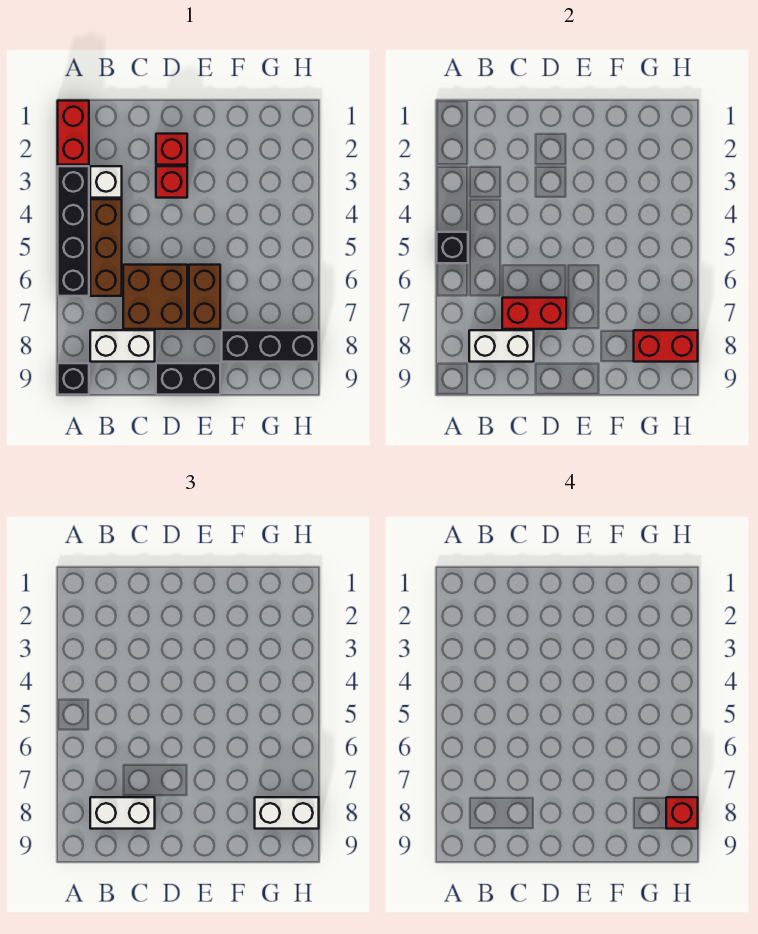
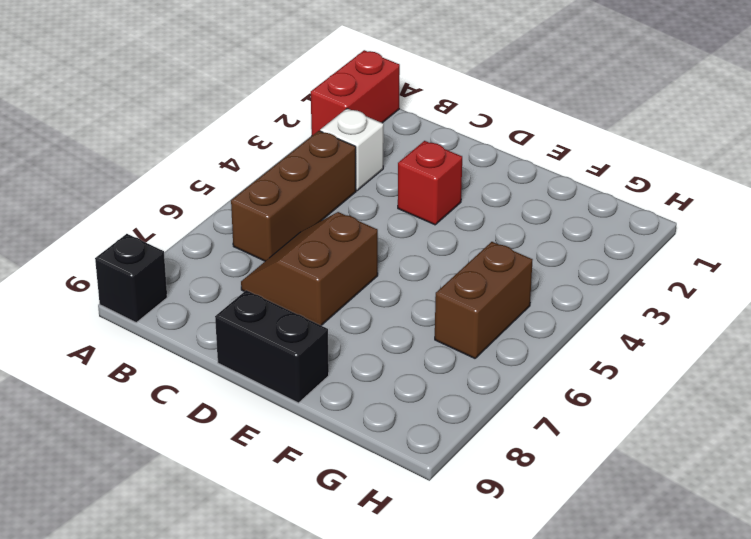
brown 2x2 slope [241,212,378,325] -> brown 2x2 brick [123,265,187,329]
brown 1x2 brick [435,242,532,358] -> brown 1x2 brick moved to [189,265,220,329]
none -> black 1x4 brick [58,166,89,296]
none -> white 1x2 brick [90,330,155,362]
none -> red 1x1 brick [156,134,187,165]

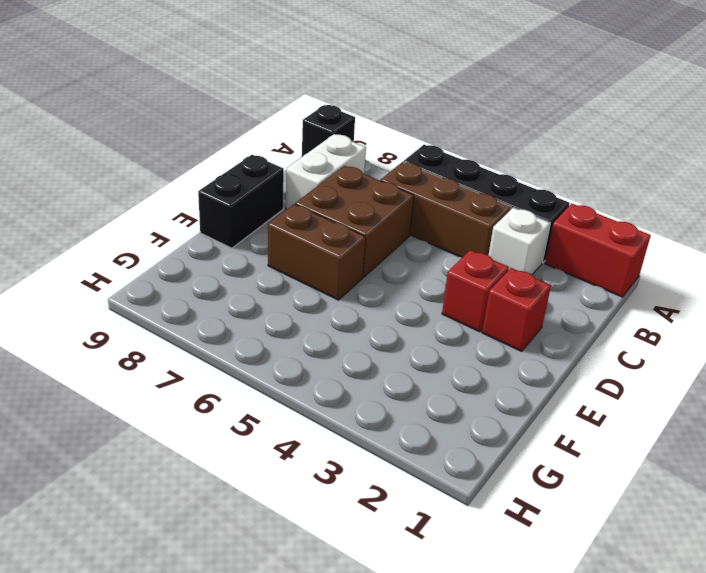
none -> black 1x3 brick [222,330,319,362]
none -> black 1x1 brick [437,232,468,263]
none -> white 1x2 brick [469,330,534,362]

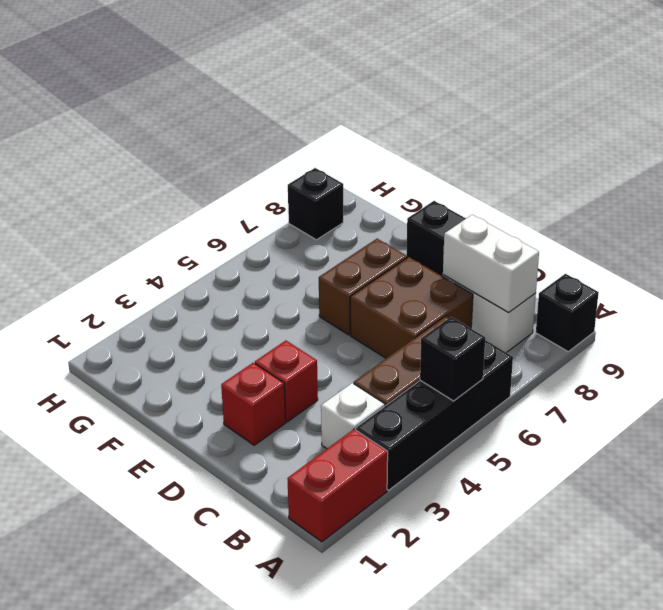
black 1x1 brick [288,168,343,240] -> black 1x3 brick [222,330,319,362]
none -> red 1x2 brick [502,298,566,329]
none -> red 1x2 brick [634,330,698,362]
none -> white 1x2 brick [90,797,155,829]

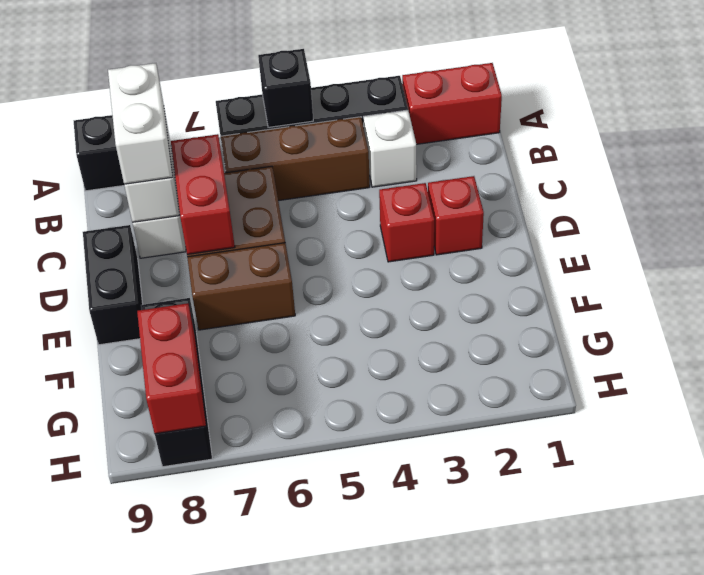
none -> white 1x2 brick [255,797,319,829]
none -> red 1x1 brick [666,797,698,829]

